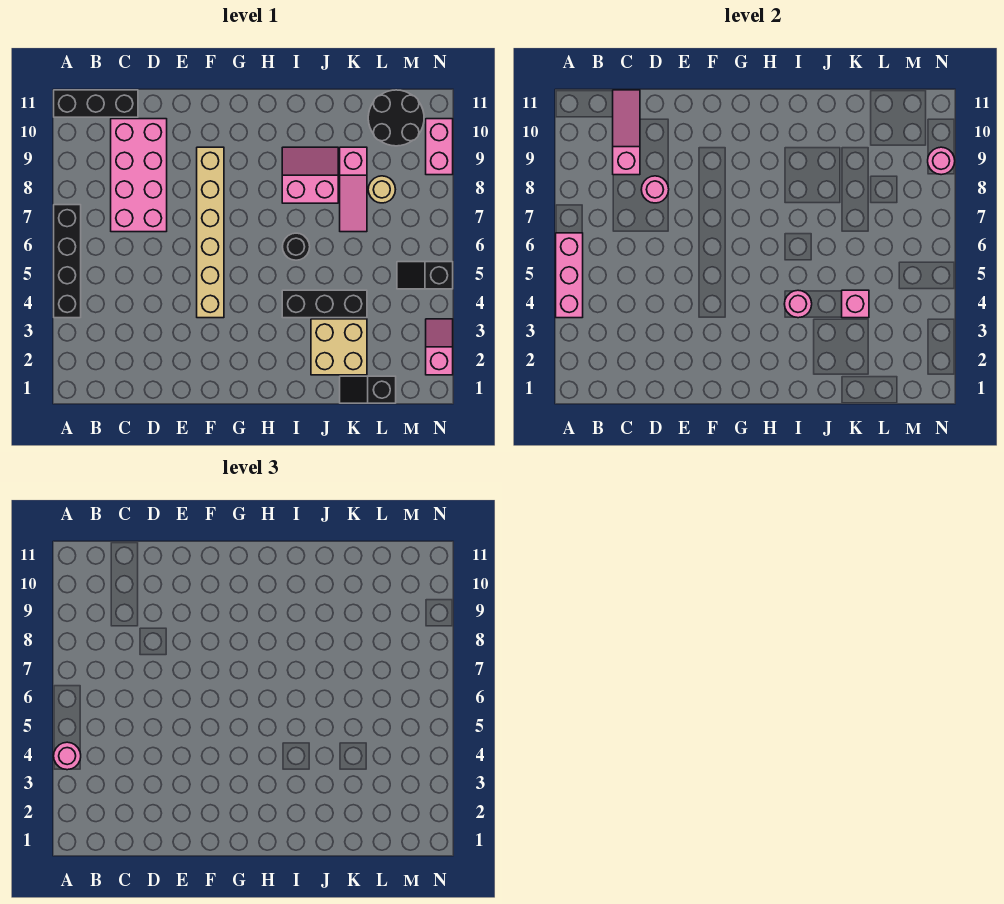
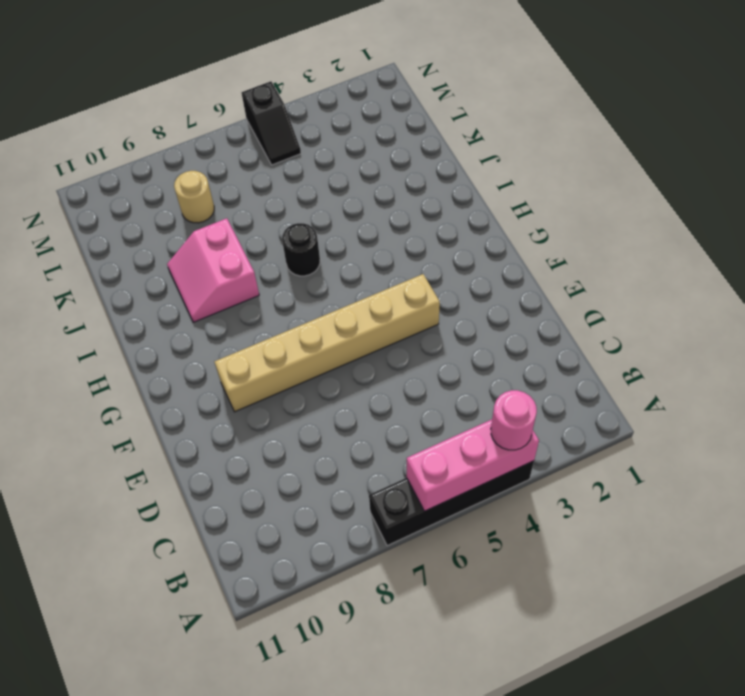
none -> black 1x3 brick [54,90,138,117]
none -> pink 2x4 brick [111,119,167,232]
none -> black 1x3 brick [282,290,367,318]

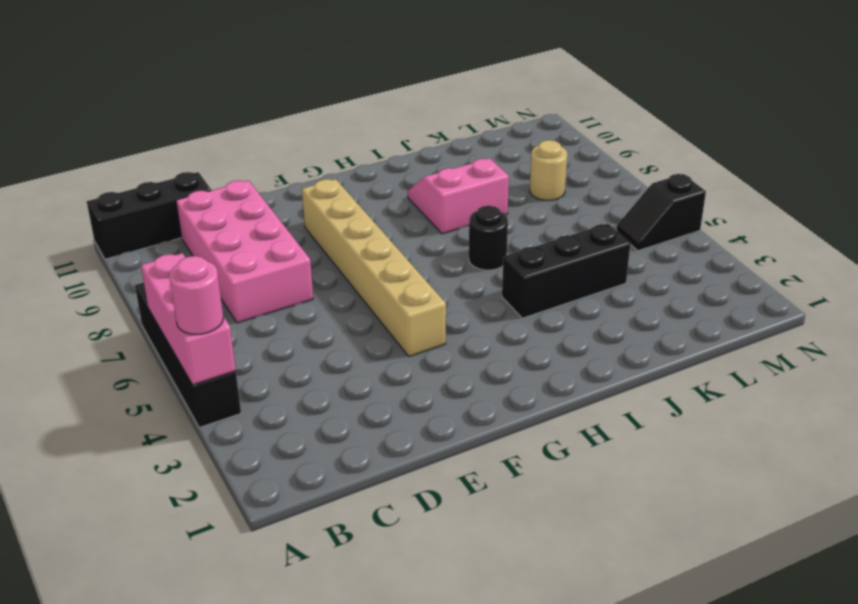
none -> tan 2x2 brick [311,319,367,375]
none -> black 1x2 slope [340,376,396,403]
none -> pink 1x3 slope [340,147,367,232]

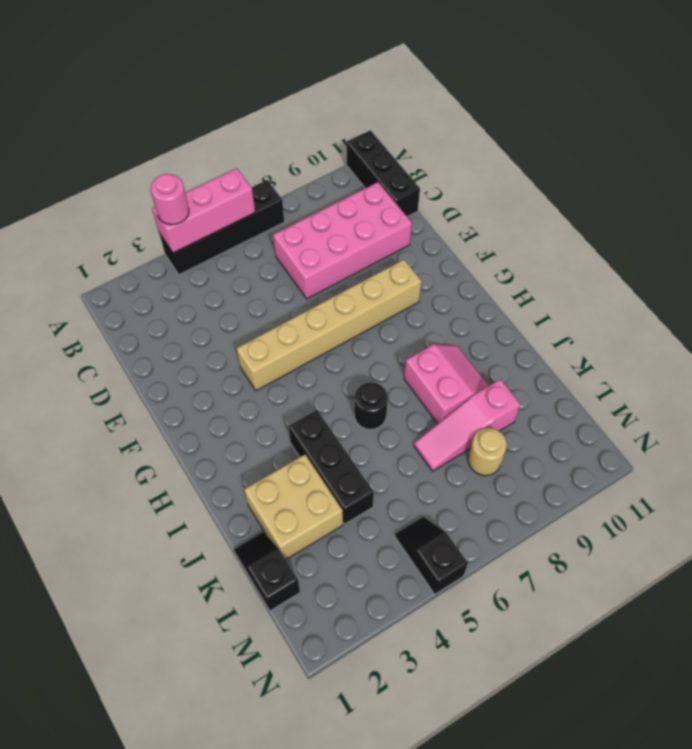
none -> black 2x2 round brick [368,90,424,146]
none -> pink 1x2 slope [426,319,453,375]
none -> pink 1x2 brick [426,119,453,175]

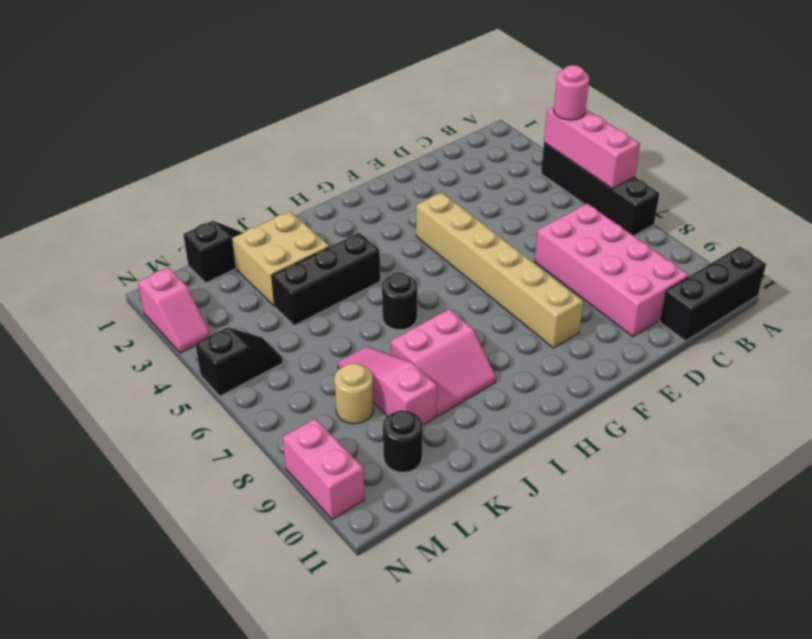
black 1x1 round brick [383,410,423,472] -> black 2x2 round brick [368,90,424,146]
none -> pink 1x3 slope [613,90,640,175]
none -> pink 1x1 round brick [641,176,669,203]
none -> pink 1x1 round brick [785,290,812,318]

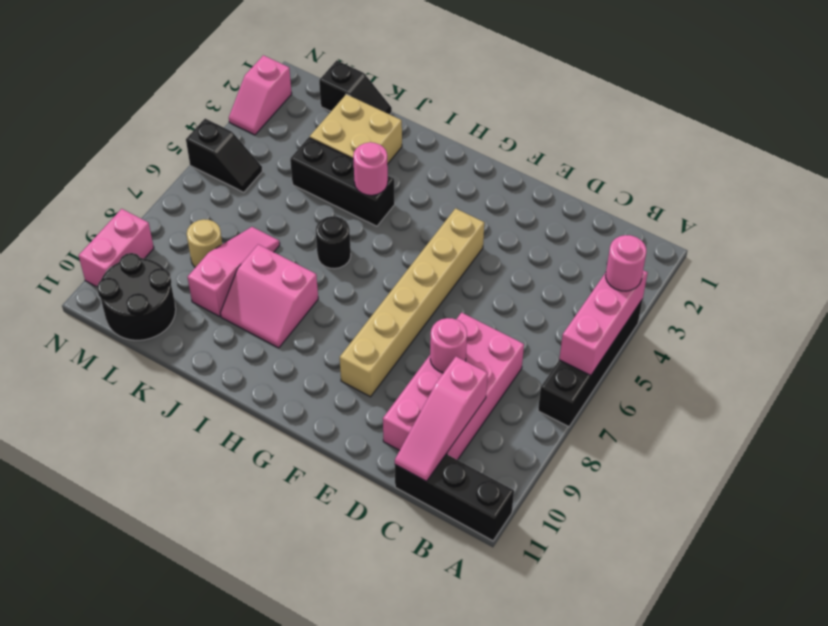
none -> pink 1x1 brick [842,290,869,318]
none -> pink 1x1 round brick [928,147,955,175]

